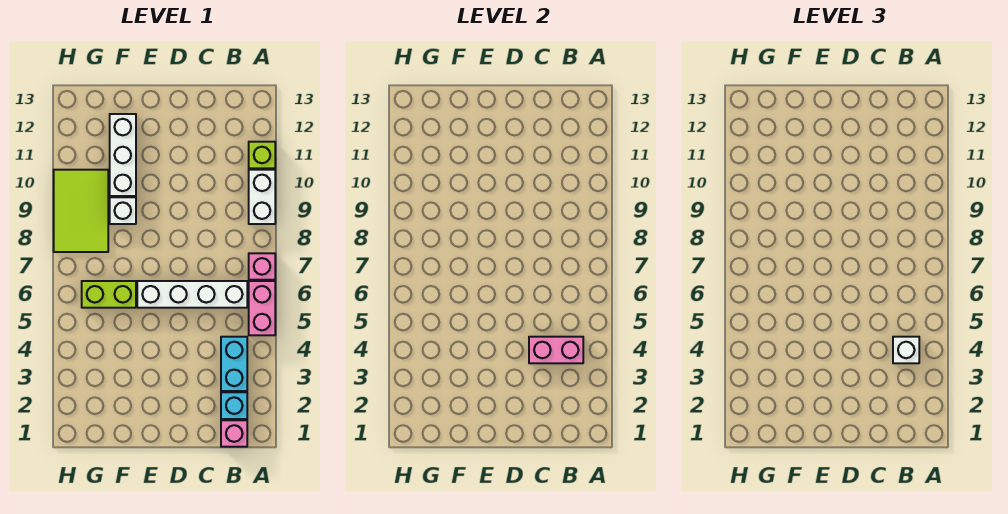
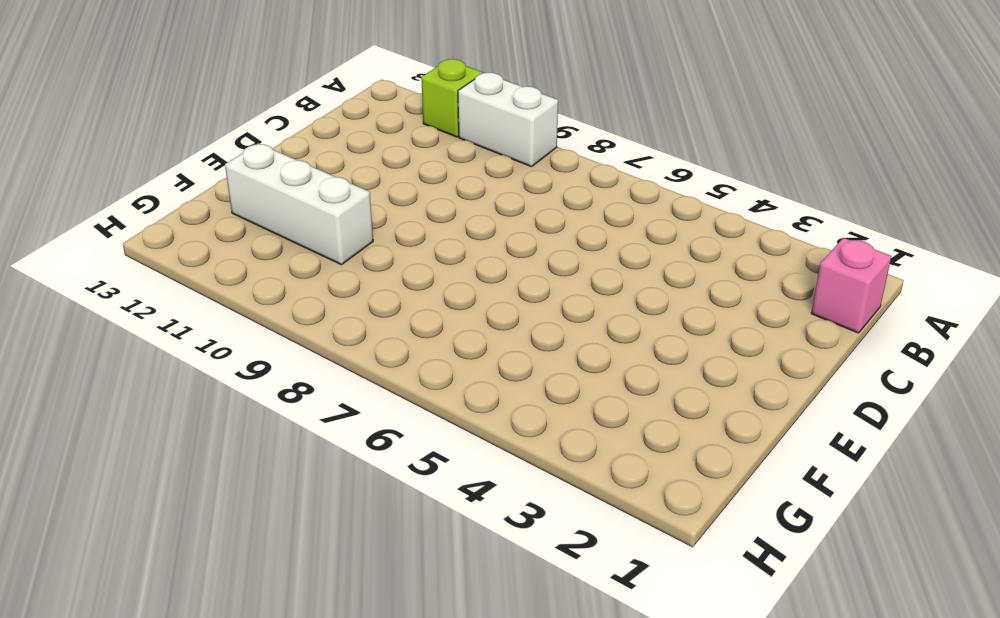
none -> pink 1x2 brick [249,281,275,335]
none -> pink 1x1 brick [249,253,275,280]
none -> cyan 1x1 brick [221,392,247,419]

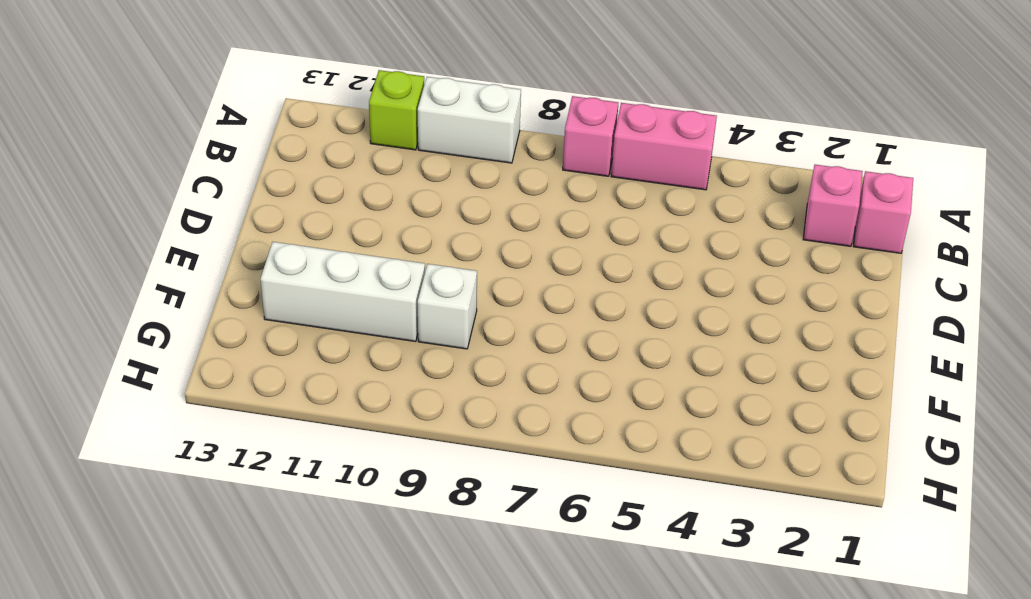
pink 1x1 brick [803,165,863,246] -> cyan 1x1 brick [221,392,247,419]
none -> cyan 1x2 brick [221,337,247,391]
none -> white 1x4 brick [137,281,247,308]
none -> lime 1x2 brick [82,281,136,308]

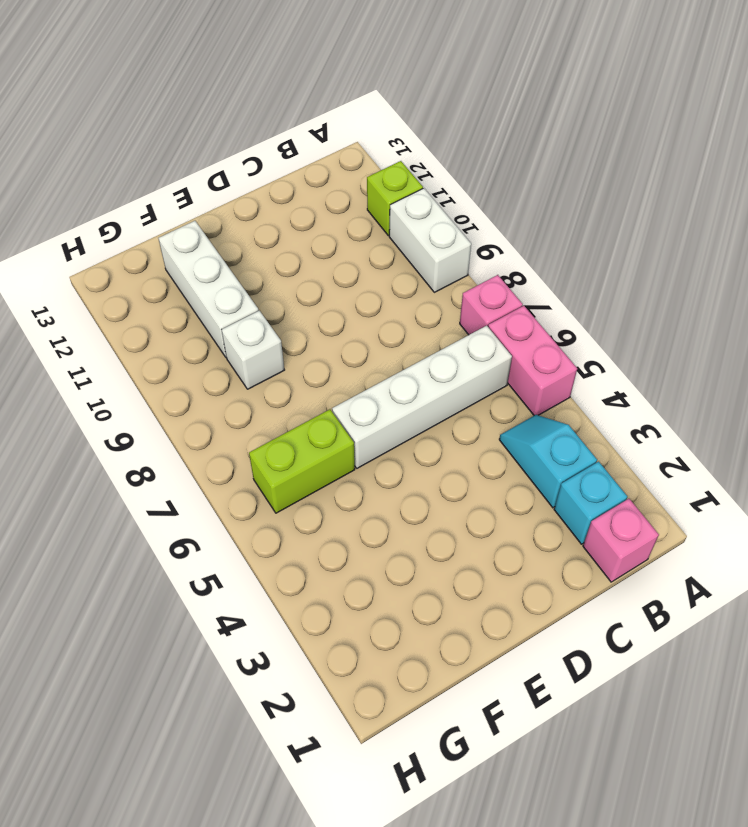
cyan 1x2 slope [499,415,597,508] -> cyan 1x2 brick [221,337,247,391]
none -> lime 2x3 tile [54,170,108,252]
none -> pink 1x2 brick [529,337,583,363]
none -> white 1x1 brick [893,337,919,363]

